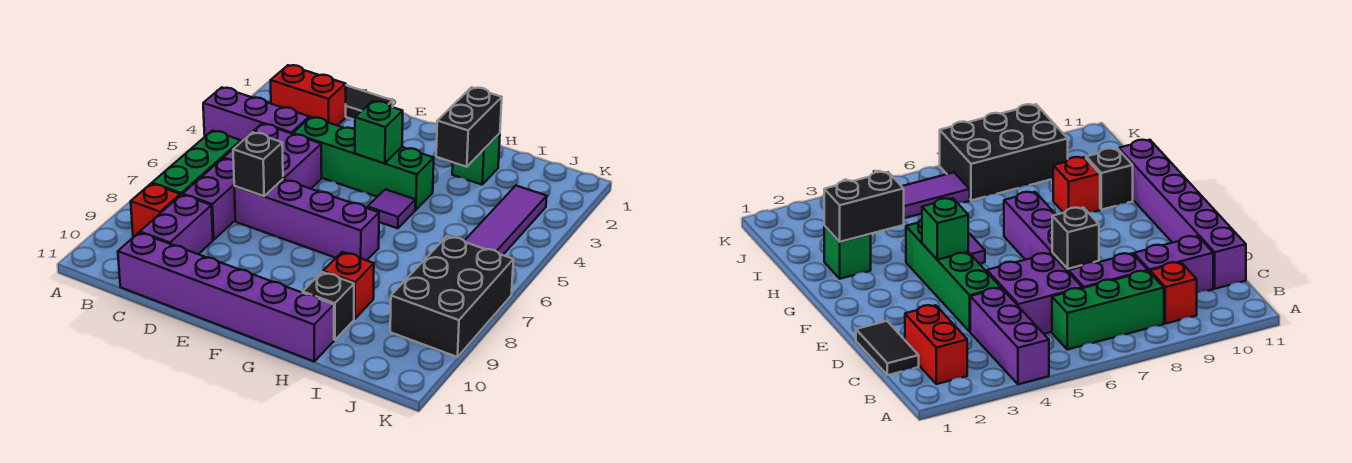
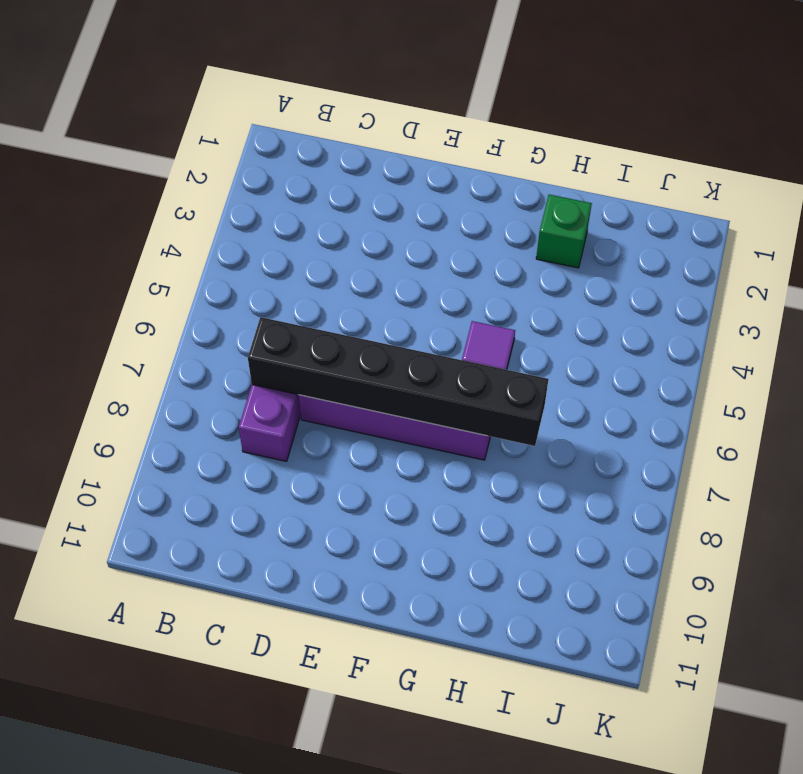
black 1x6 brick [248,317,548,446] -> black 1x1 brick [233,132,283,196]
none -> purple 1x3 brick [203,87,309,142]
none -> red 1x2 brick [271,65,346,126]
none -> green 1x3 brick [152,131,241,196]

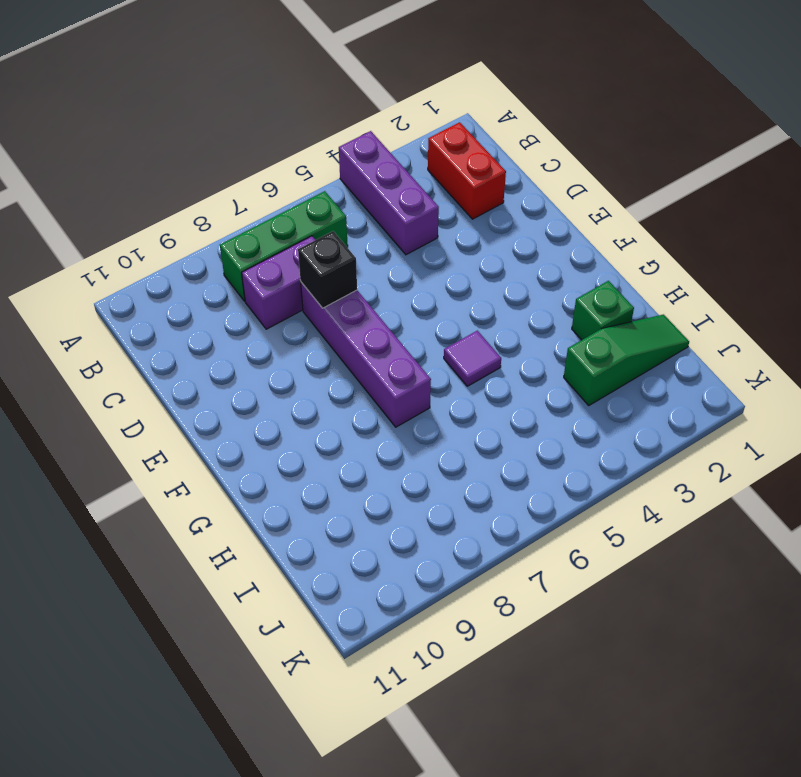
green 1x3 slope [564,315,689,405] -> none
none -> red 1x1 brick [131,184,180,237]
none -> black 1x2 tile [346,86,393,120]
none -> purple 2x2 brick [224,124,322,189]

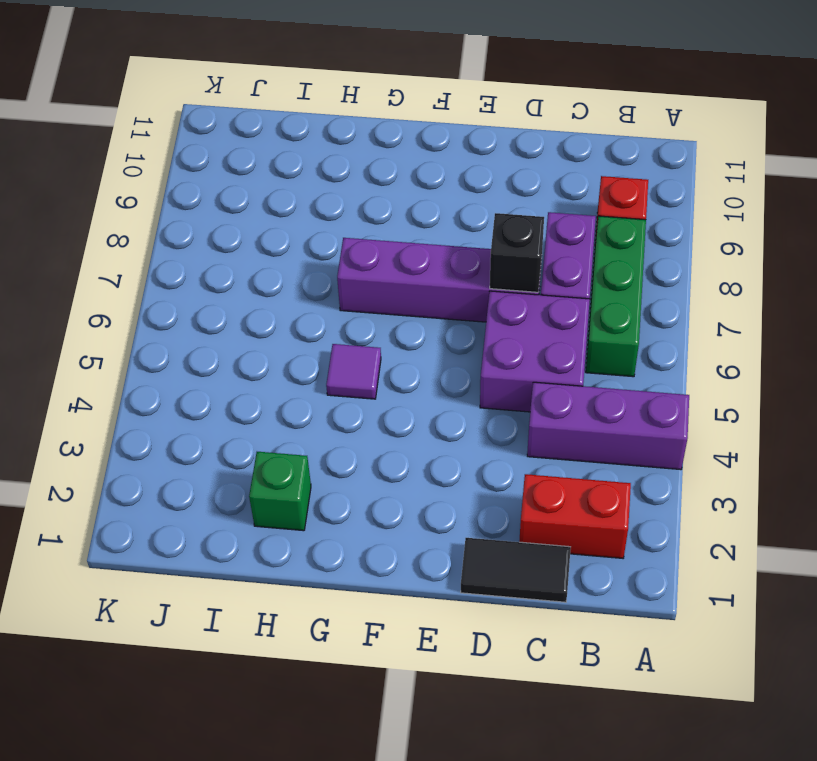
none -> purple 1x2 brick [140,195,213,254]
none -> purple 1x6 brick [118,233,334,361]
none -> green 1x4 brick [293,117,434,210]

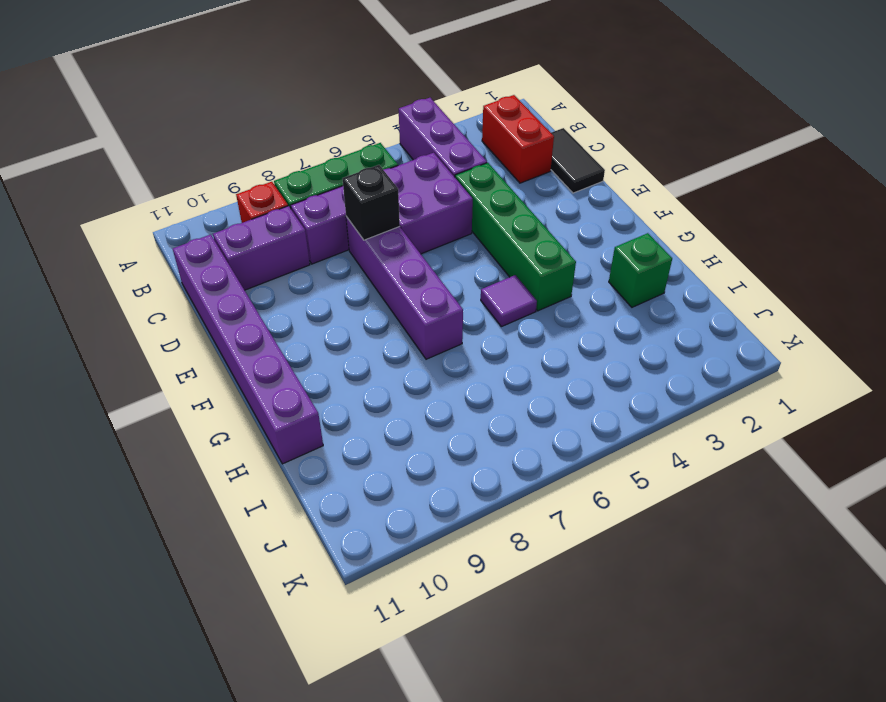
none -> red 1x1 brick [323,252,374,319]
none -> black 1x1 brick [303,272,354,340]
none -> purple 1x4 tile [465,186,547,255]

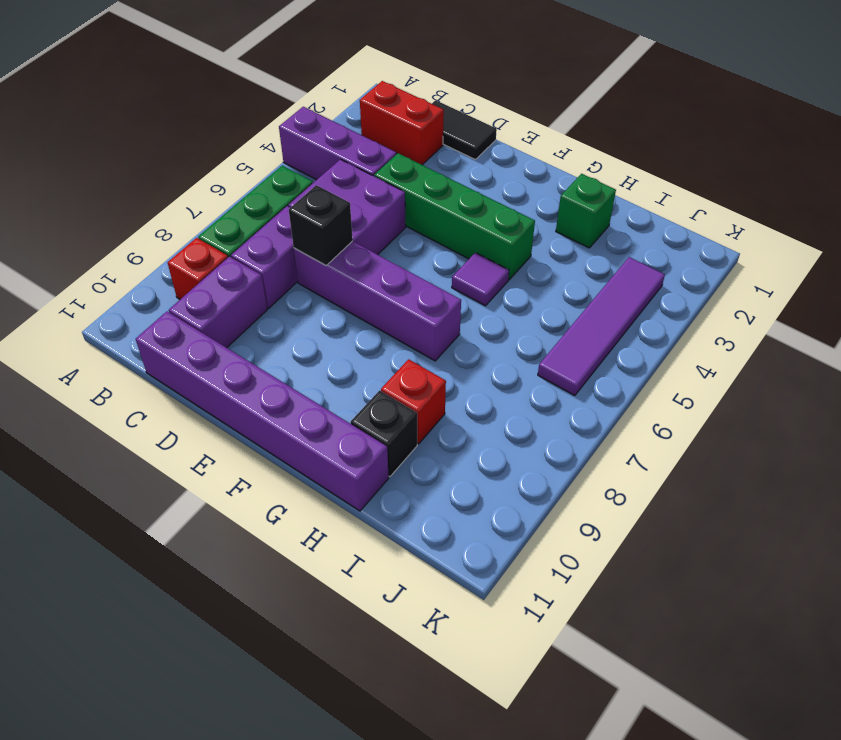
none -> black 2x3 brick [390,236,514,357]
none -> green 1x1 brick [355,101,403,163]
none -> black 1x2 brick [436,87,502,167]

